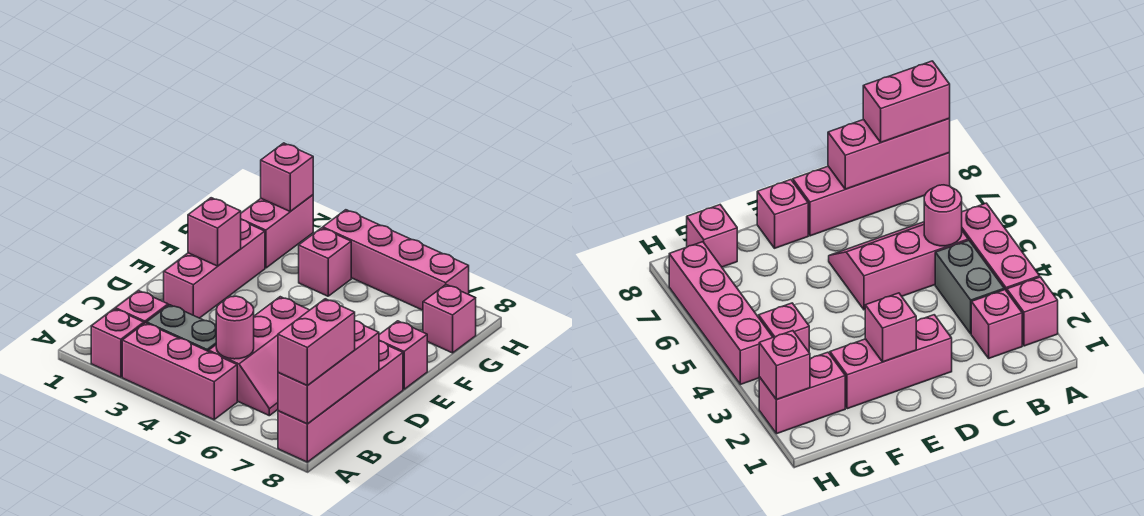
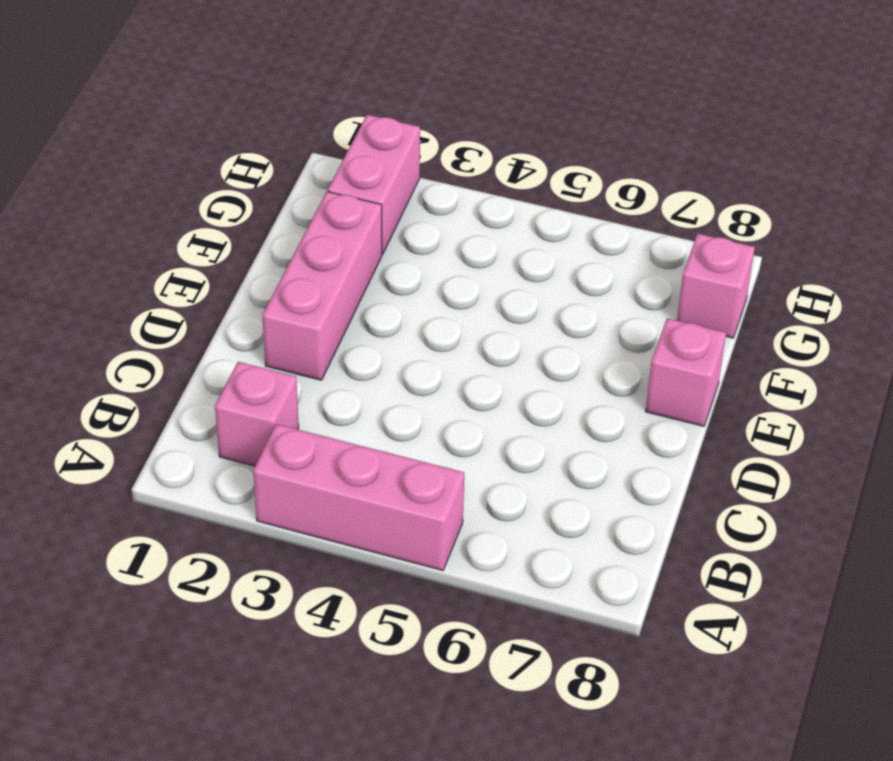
none -> pink 1x1 brick [91,309,144,377]
none -> pink 1x4 brick [278,341,403,462]
none -> grey 1x2 brick [147,305,216,351]

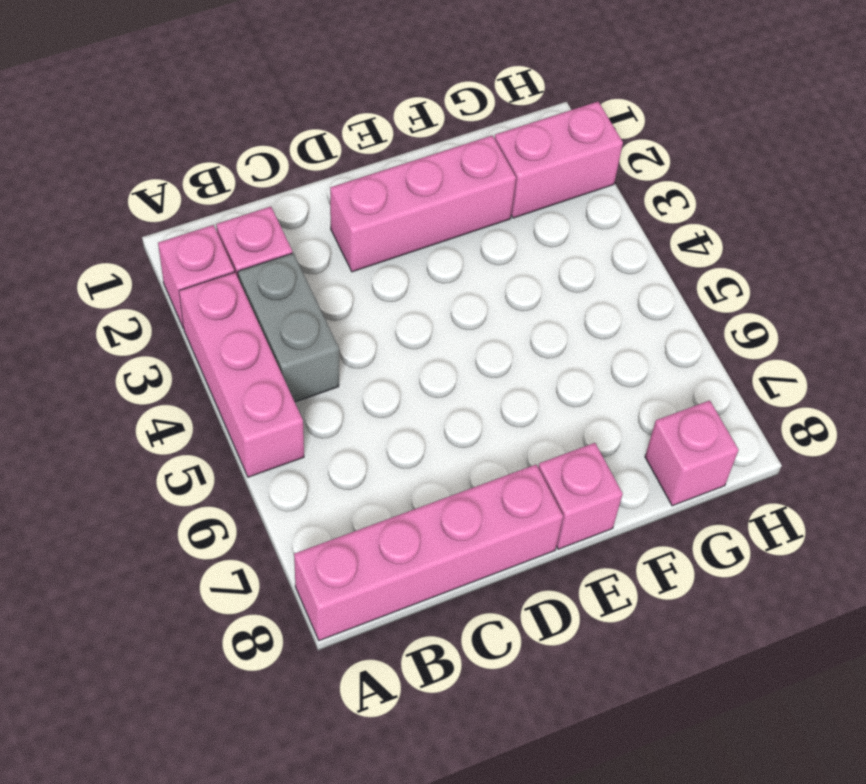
none -> pink 2x3 slope [209,297,309,416]
none -> pink 1x1 brick [299,228,351,296]
none -> pink 1x4 brick [323,210,469,310]

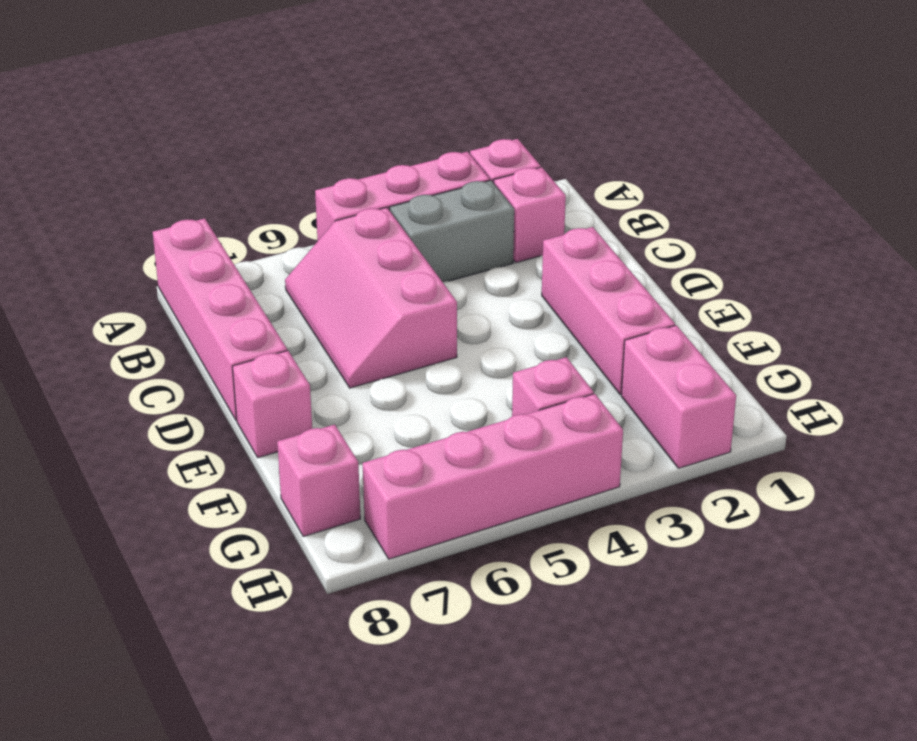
none -> pink 1x3 brick [278,321,379,424]
none -> pink 1x1 round brick [216,296,254,359]
none -> pink 1x1 brick [188,198,241,266]

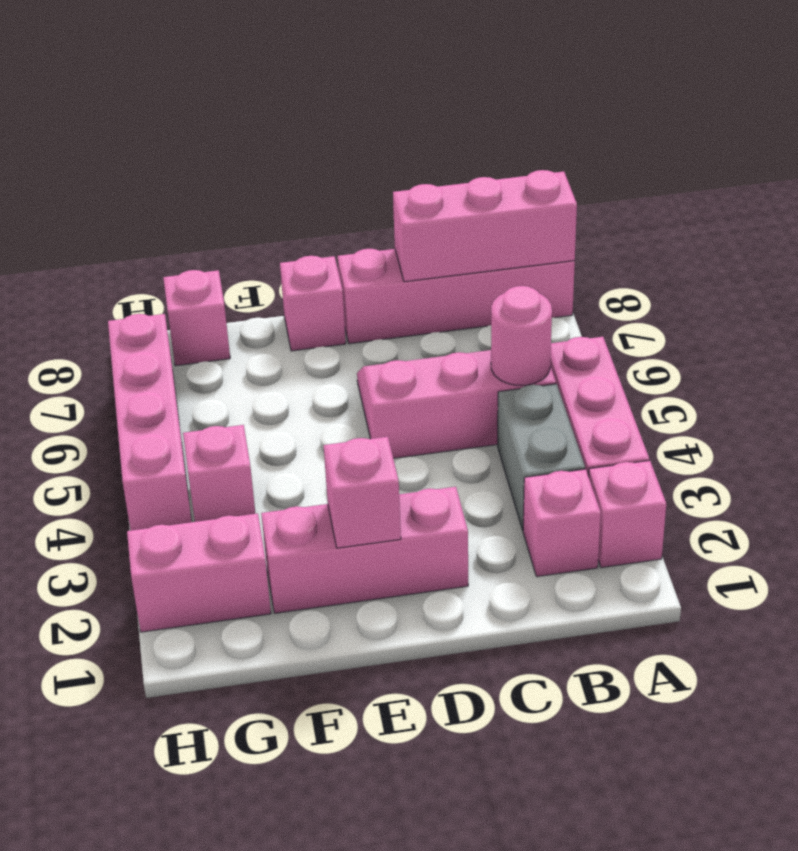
none -> pink 1x1 brick [261,143,313,211]
none -> pink 1x2 brick [278,299,355,385]

